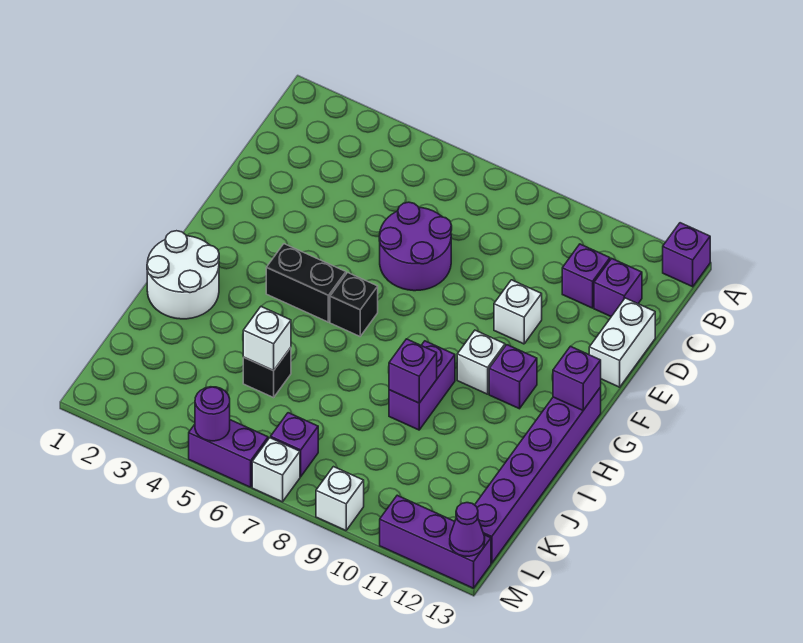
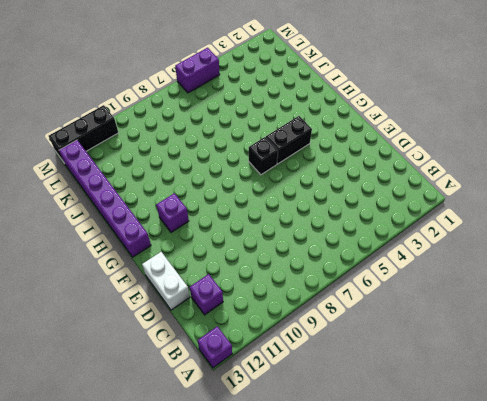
black 1x3 brick [49,105,118,162] -> purple 1x3 brick [380,495,491,588]
none -> purple 1x1 brick [562,244,610,308]
none -> purple 2x2 round brick [379,202,452,291]
none -> white 1x1 brick [494,280,542,344]

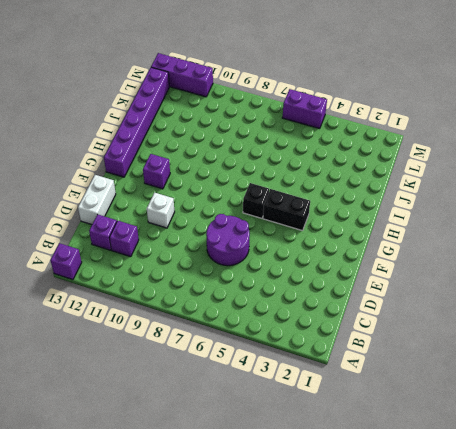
none -> white 1x1 brick [457,330,505,394]
none -> white 2x2 round brick [147,231,219,319]
none -> purple 1x2 brick [389,341,455,430]

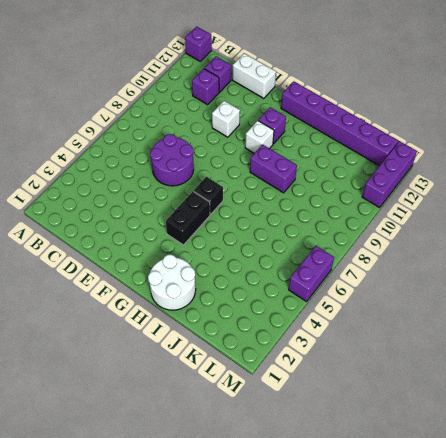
none -> black 1x1 brick [243,348,291,398]
none -> purple 1x1 brick [271,413,318,477]
none -> white 1x1 brick [252,438,300,502]

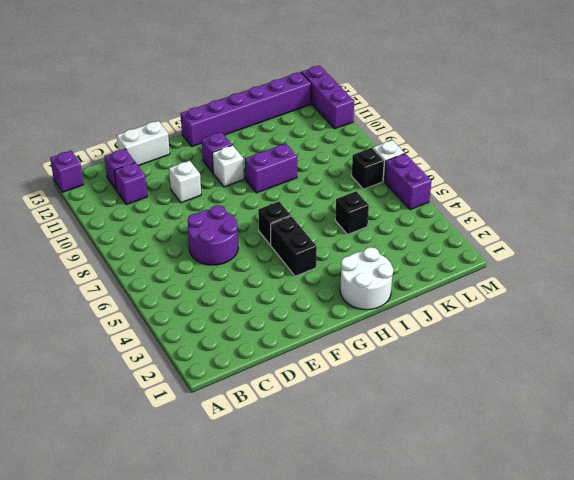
black 1x1 brick [352,148,384,189] -> purple 1x1 brick [271,413,318,477]
none -> white 1x1 brick [316,467,364,531]
none -> purple 1x1 brick [553,346,601,410]
none -> purple 1x1 brick [389,339,437,403]

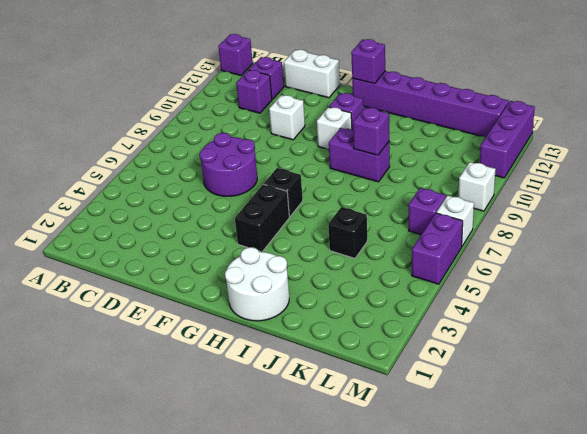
none -> white 1x1 brick [243,307,291,371]
none -> purple 1x1 round brick [195,387,230,441]
none -> purple 1x1 cone [450,503,485,556]

